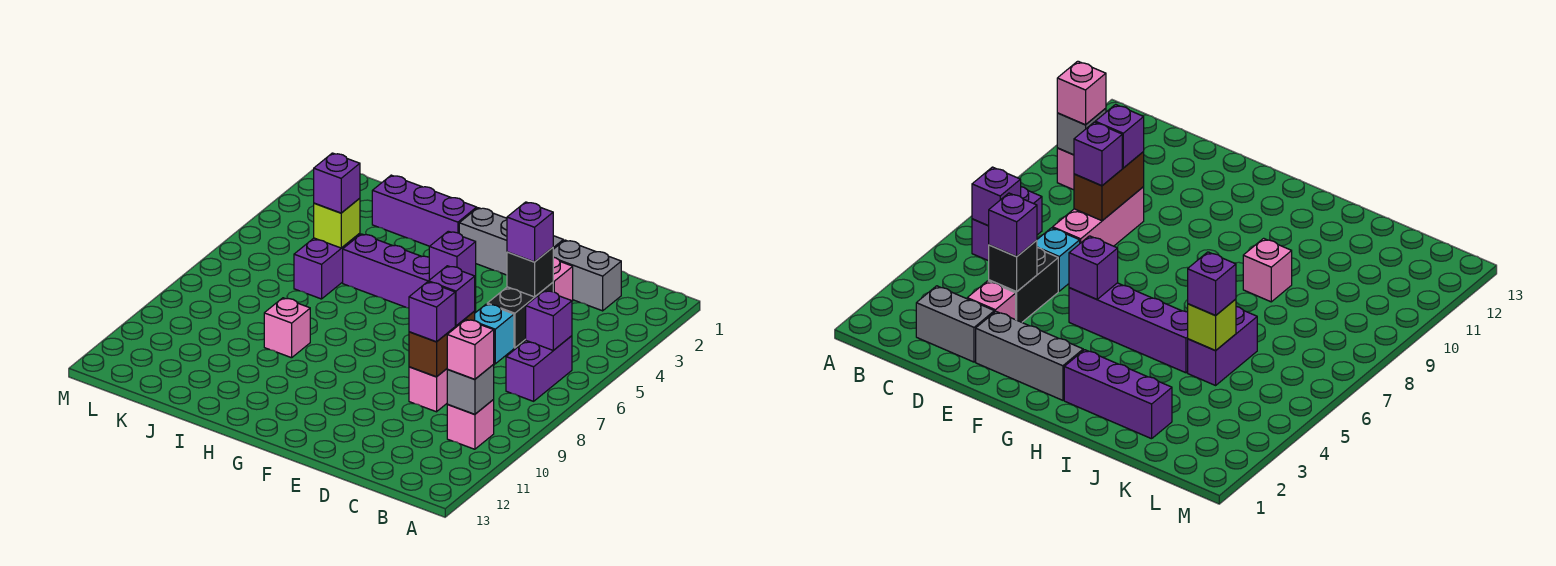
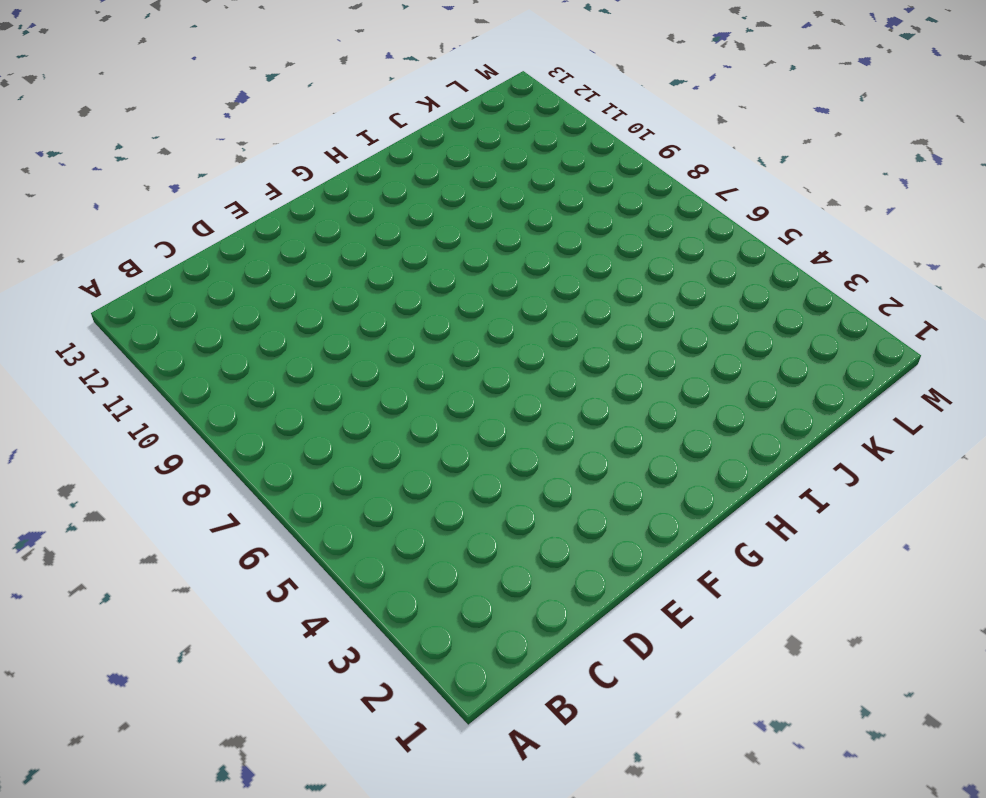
none -> purple 1x2 brick [506,336,572,401]
none -> pink 1x1 brick [447,400,494,449]
none -> grey 1x2 brick [553,240,621,311]

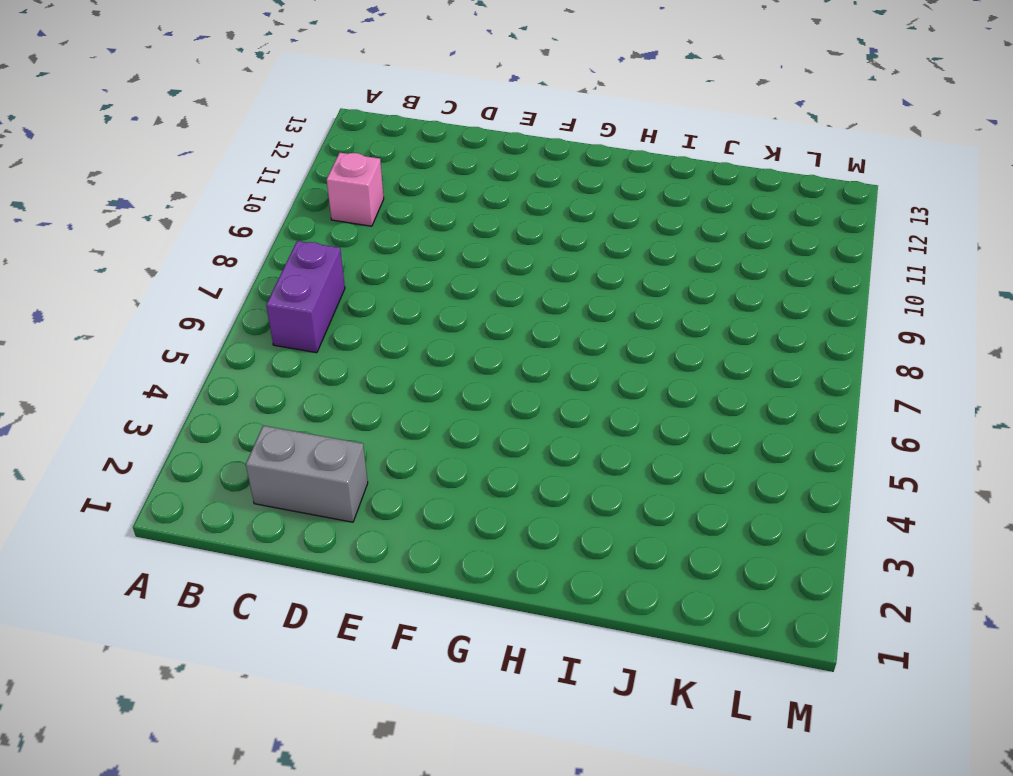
none -> pink 1x1 brick [553,257,573,301]
none -> black 1x2 brick [487,283,553,348]
none -> cyan 1x1 brick [475,304,514,364]

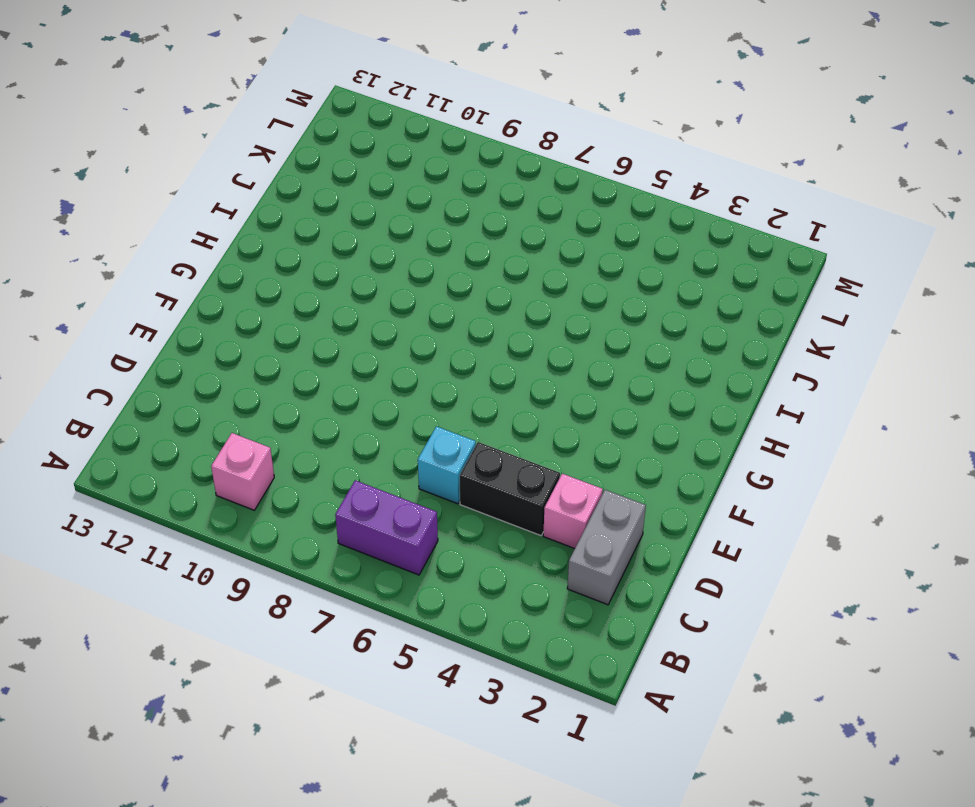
none -> pink 1x3 brick [409,324,494,412]
none -> grey 1x3 brick [459,208,563,275]
none -> purple 1x4 brick [343,234,476,311]

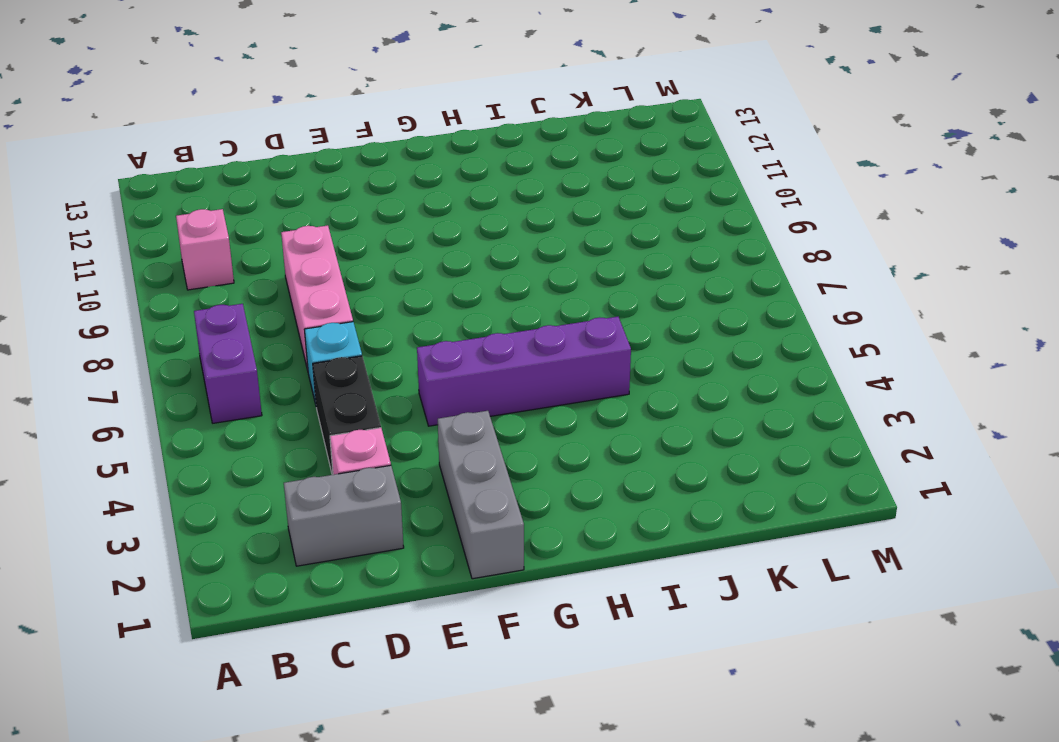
grey 1x3 brick [438,411,524,579] -> grey 1x3 brick turned to [459,208,563,275]
none -> purple 1x3 brick [372,175,477,246]
none -> pink 1x1 brick [264,298,310,358]
none -> purple 1x2 brick [294,233,360,299]

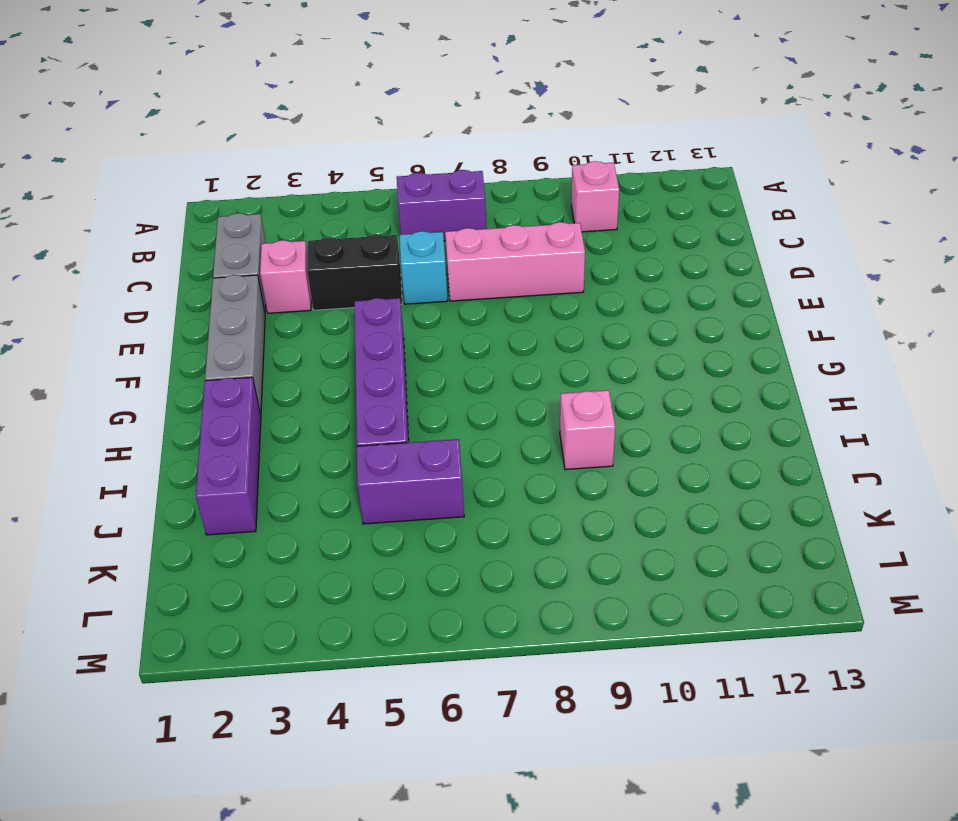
none -> purple 1x1 brick [526,291,572,350]
none -> grey 1x1 brick [447,365,494,414]
none -> black 1x1 brick [507,247,553,297]

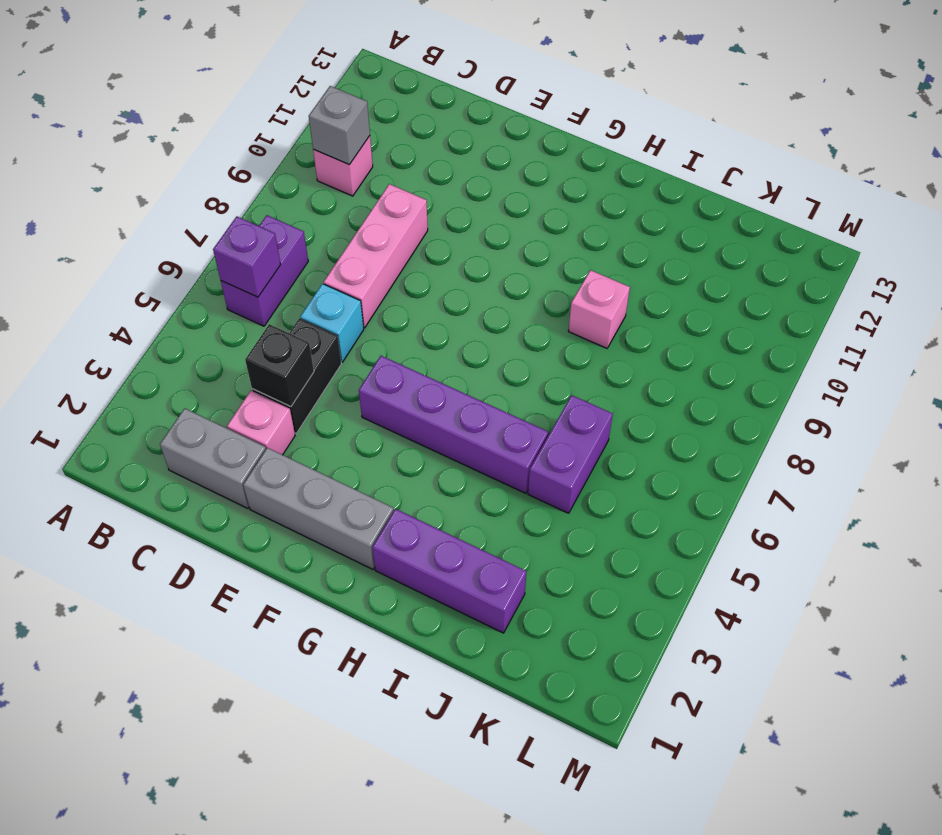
none -> brown 1x2 brick [409,311,475,377]
none -> purple 1x1 brick [429,231,476,280]
none -> lime 1x1 brick [314,198,360,248]

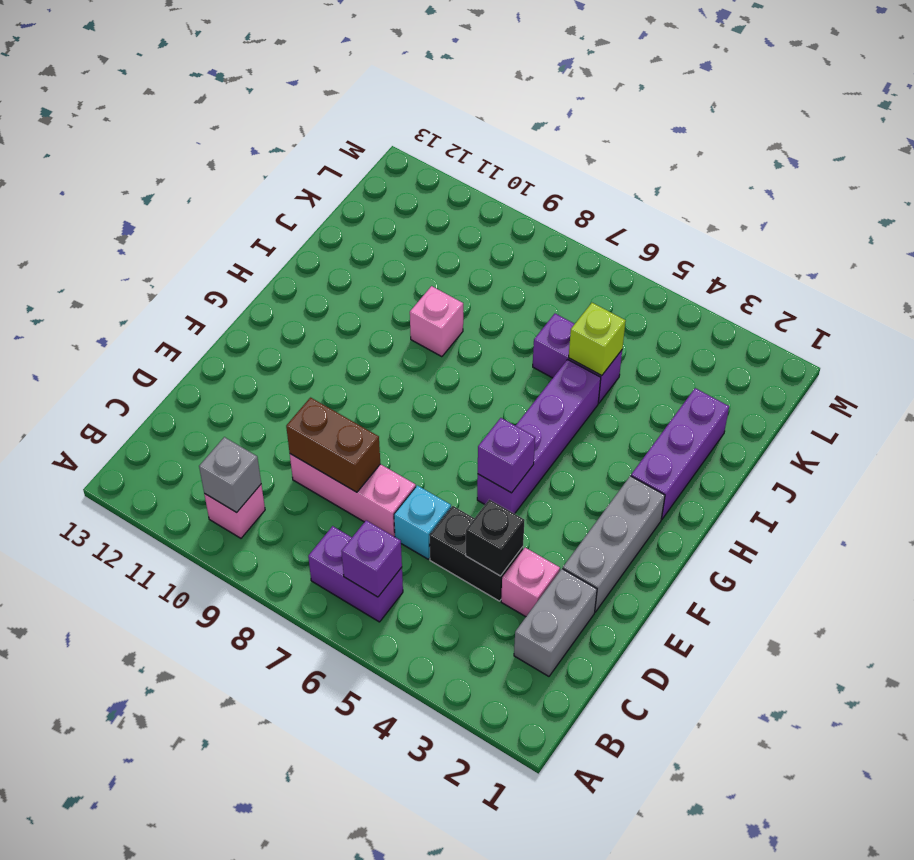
none -> pink 1x1 brick [447,319,494,379]
none -> purple 1x1 brick [507,202,553,262]
none -> purple 1x1 brick [429,266,475,326]

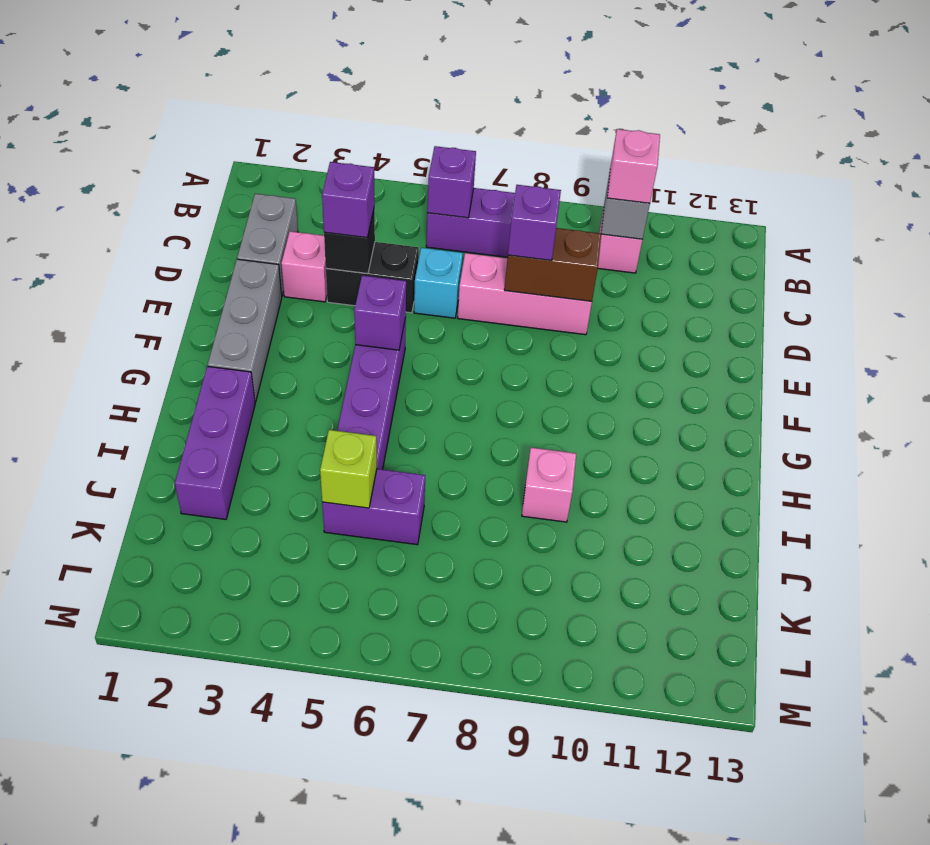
none -> purple 1x1 brick [409,282,455,342]
none -> purple 1x1 brick [314,153,360,213]

